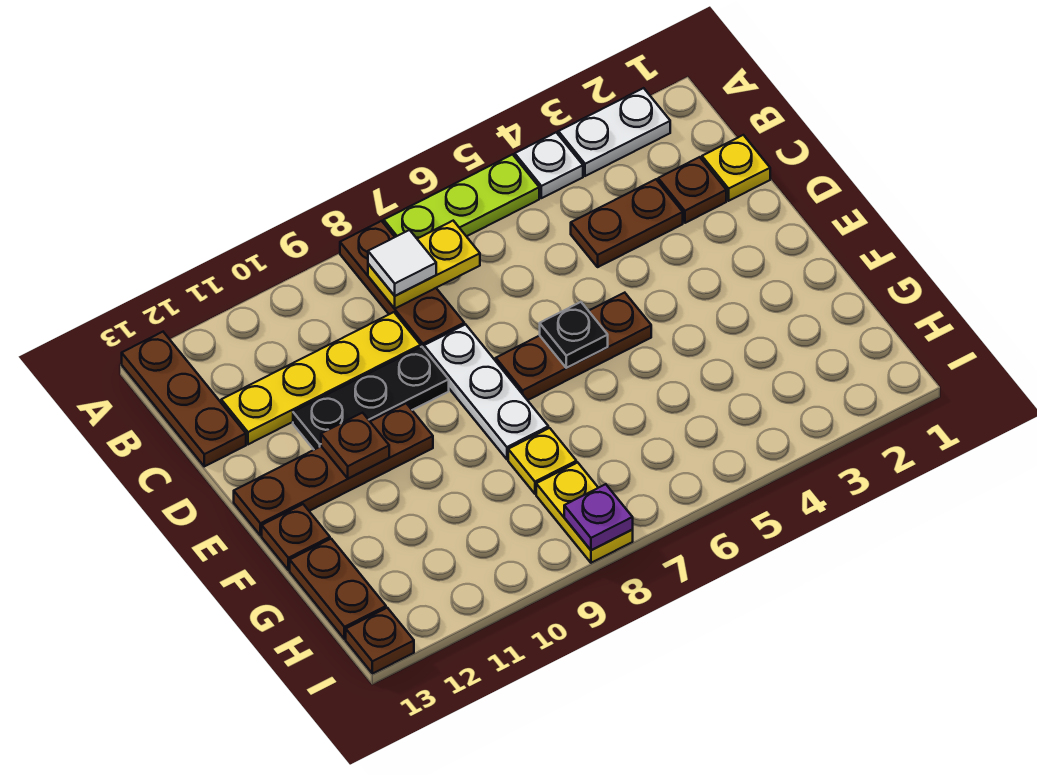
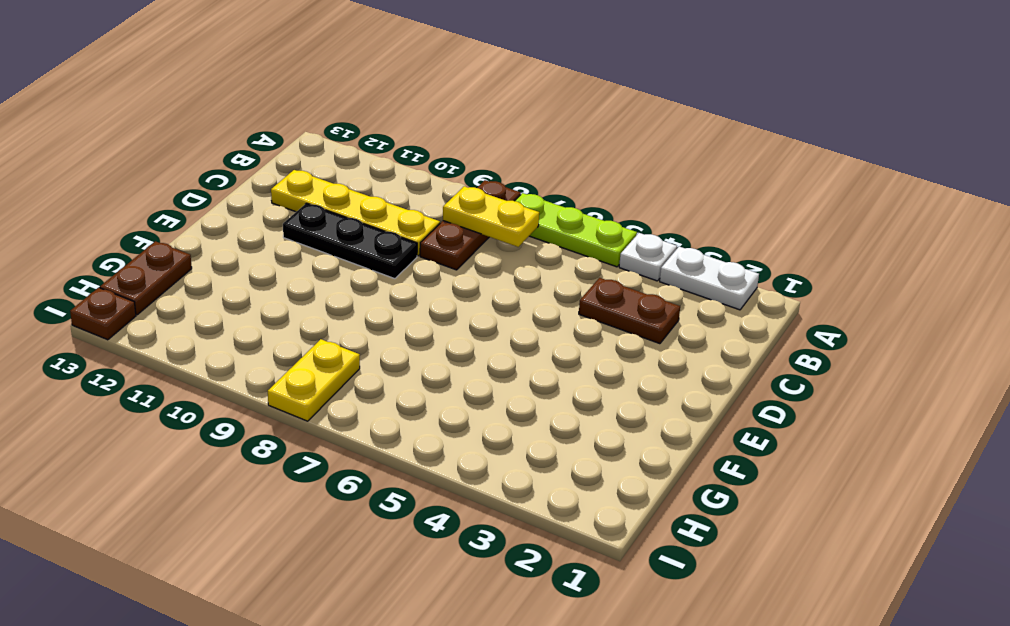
none -> brown 1x3 plate [122,332,246,466]
none -> yellow 1x1 plate [702,135,770,201]
none -> brown 1x1 plate [658,157,726,223]

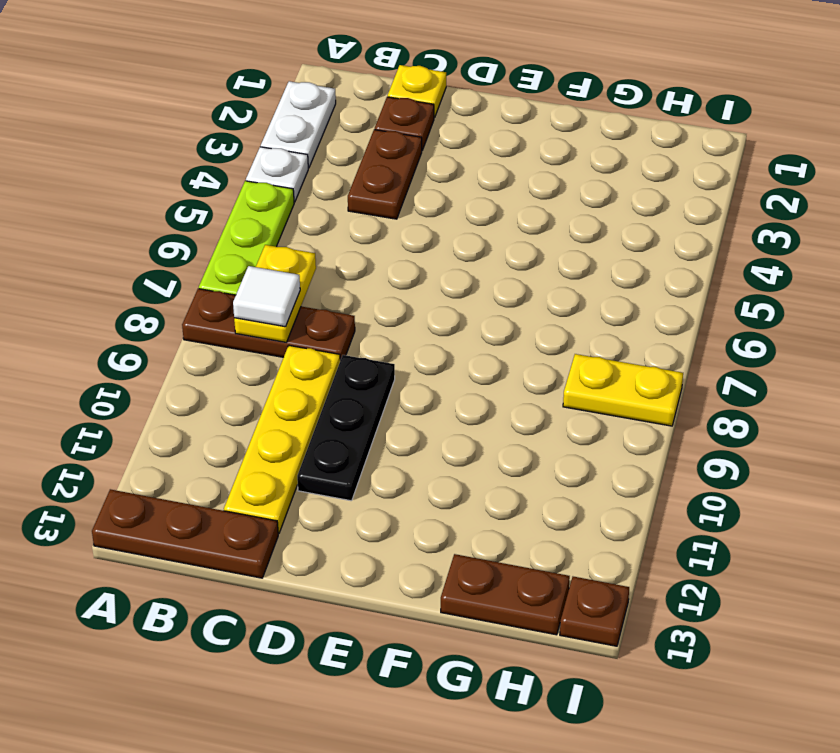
none -> white 1x3 plate [424,324,548,459]
none -> brown 1x3 plate [496,293,651,400]
none -> brown 1x4 plate [234,403,433,536]

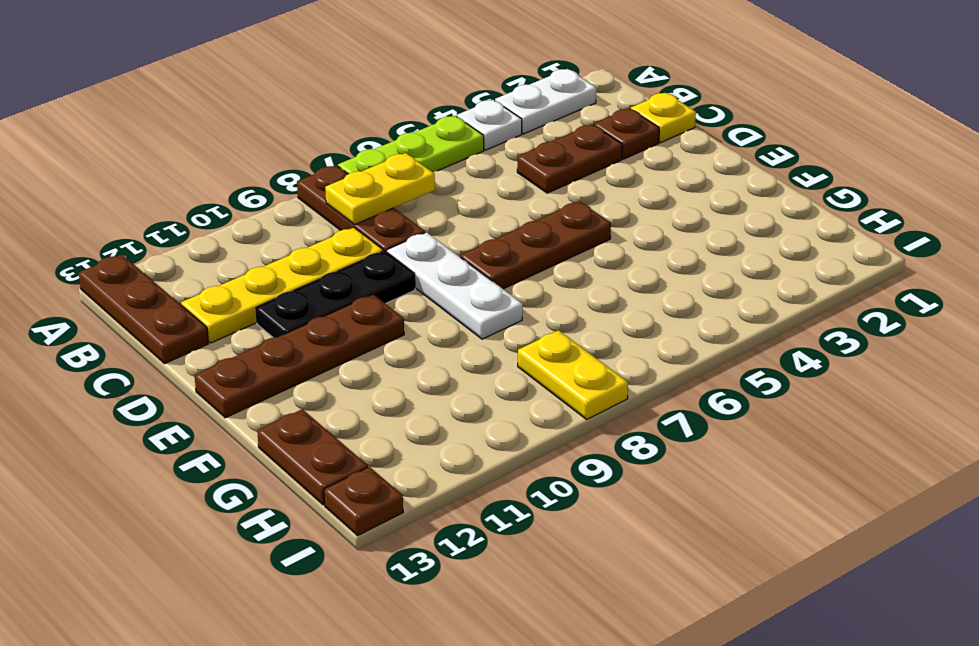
none -> brown 1x1 plate [262,504,330,570]
none -> yellow 1x1 plate [508,428,576,494]
none -> black 1x1 plate [540,302,608,368]

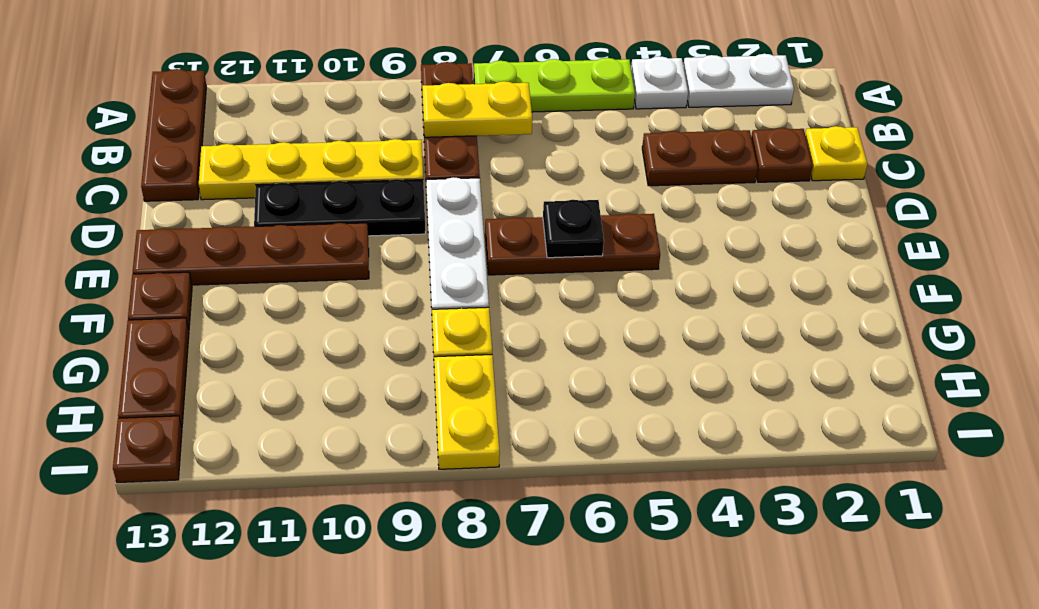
none -> brown 1x1 plate [321,413,389,479]
none -> purple 1x1 plate [564,484,633,550]
none -> white 1x1 tile [368,230,436,296]

